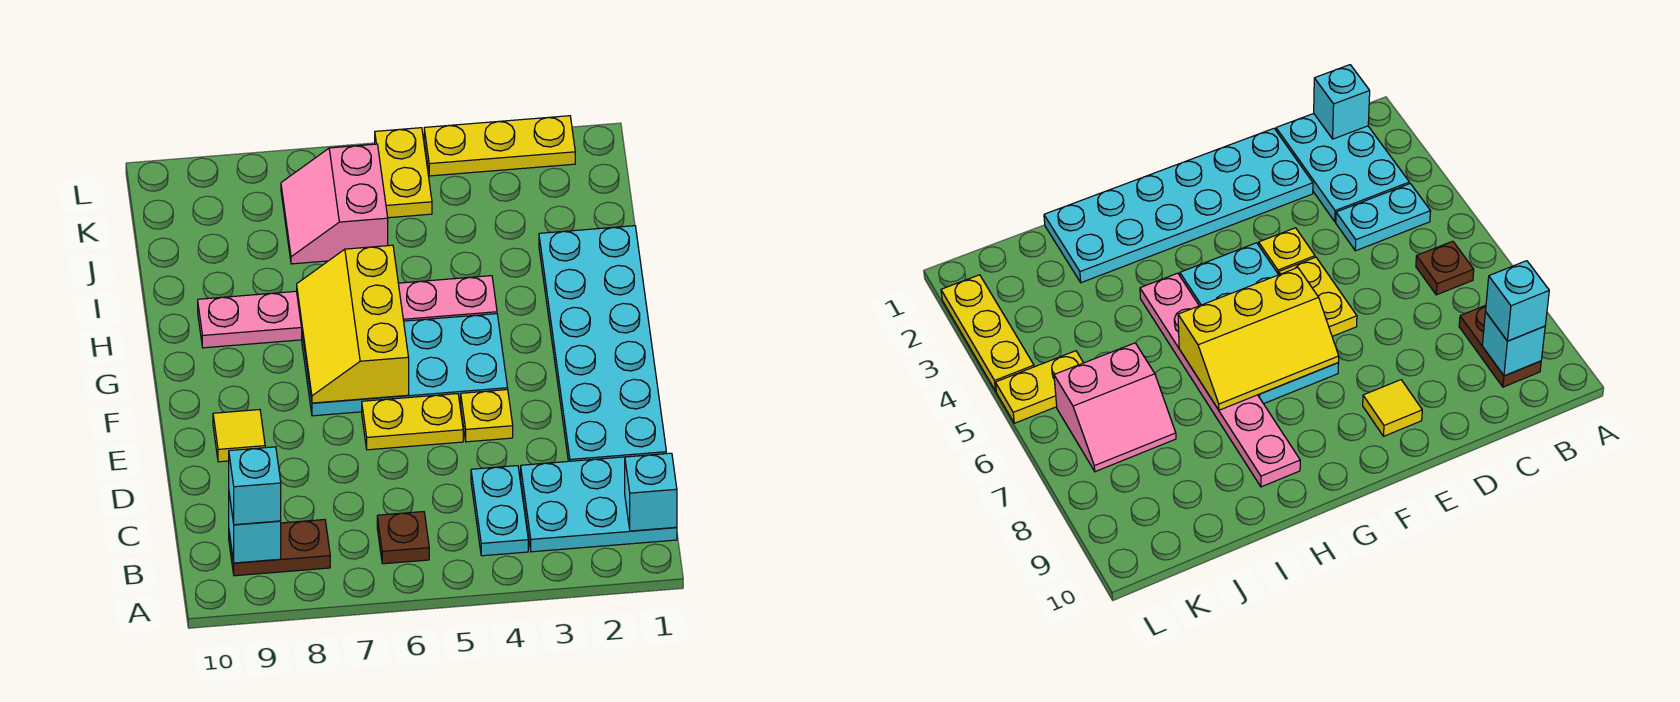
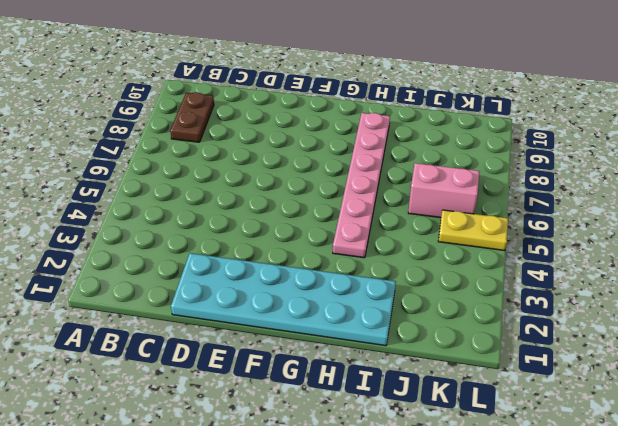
none -> cyan 2x3 plate [521,456,677,552]
none -> cyan 1x2 plate [471,466,528,556]
none -> brown 1x1 plate [377,512,429,564]

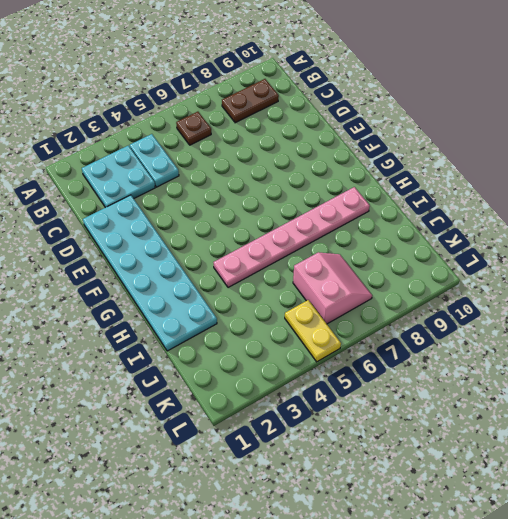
cyan 2x2 plate [82,146,155,208] -> cyan 2x3 plate [521,456,677,552]
none -> yellow 1x1 plate [461,390,513,442]
none -> yellow 1x2 plate [362,394,463,450]
none -> yellow 1x1 tile [213,410,265,462]

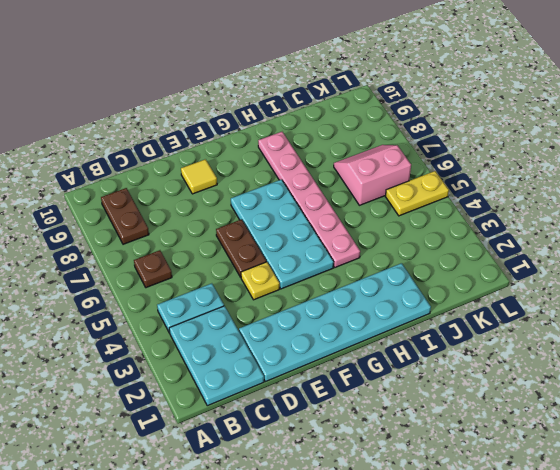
brown 1x2 plate [216,219,266,277] -> yellow 1x2 plate [362,394,463,450]
none -> yellow 1x3 plate [424,116,575,176]
none -> cyan 1x1 brick [625,453,677,531]
none -> cyan 1x1 brick [229,494,281,563]

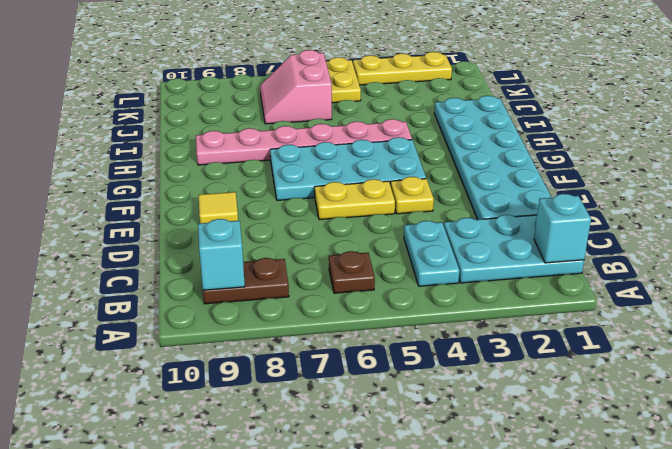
none -> yellow 2x3 slope [297,245,409,403]
none -> cyan 1x1 brick [229,447,281,525]

